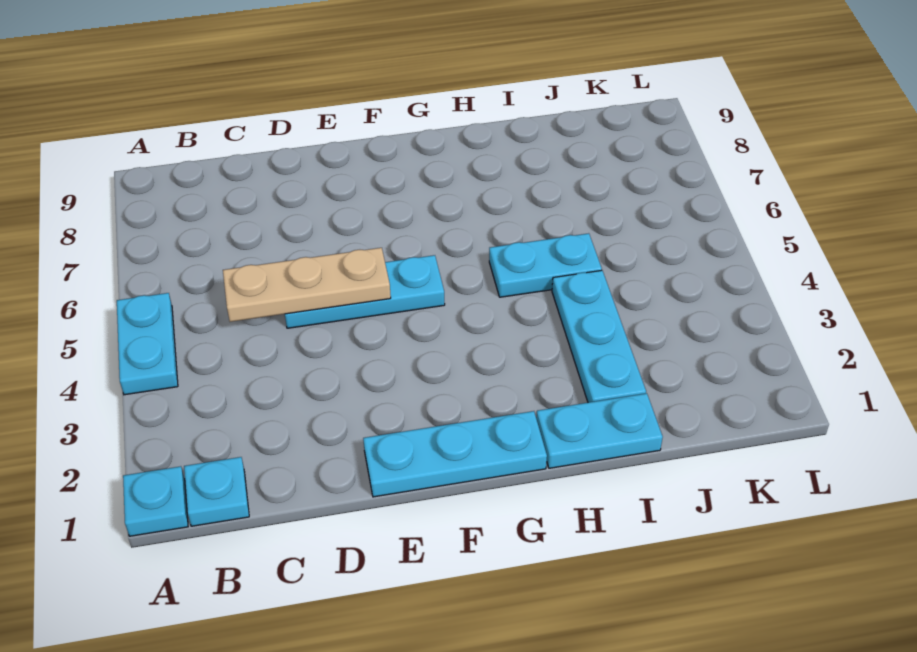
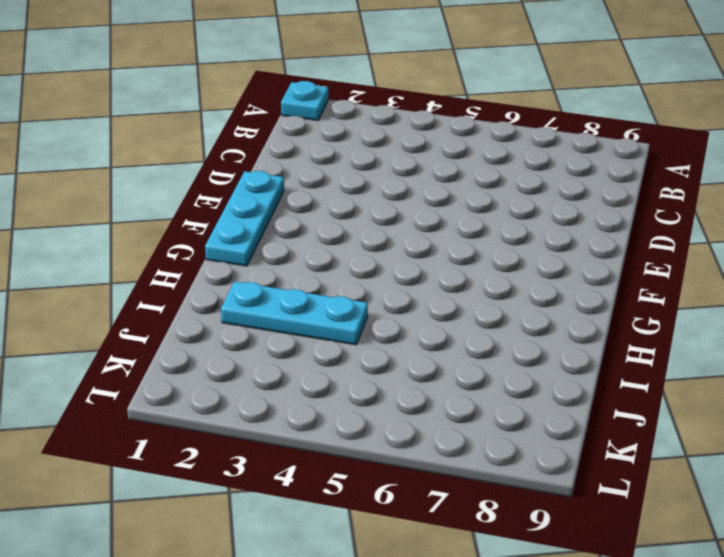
none -> cyan 1x2 plate [117,293,178,395]
none -> cyan 1x1 plate [184,457,249,526]

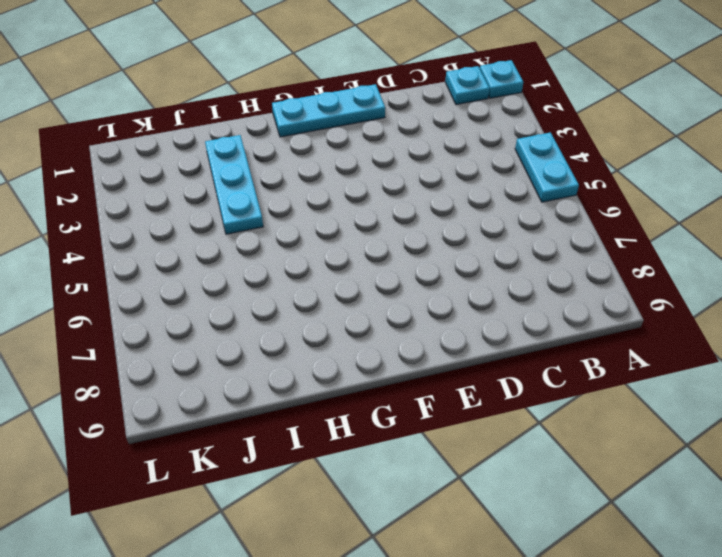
none -> cyan 1x3 plate [285,255,445,328]
none -> cyan 1x2 plate [536,393,663,468]

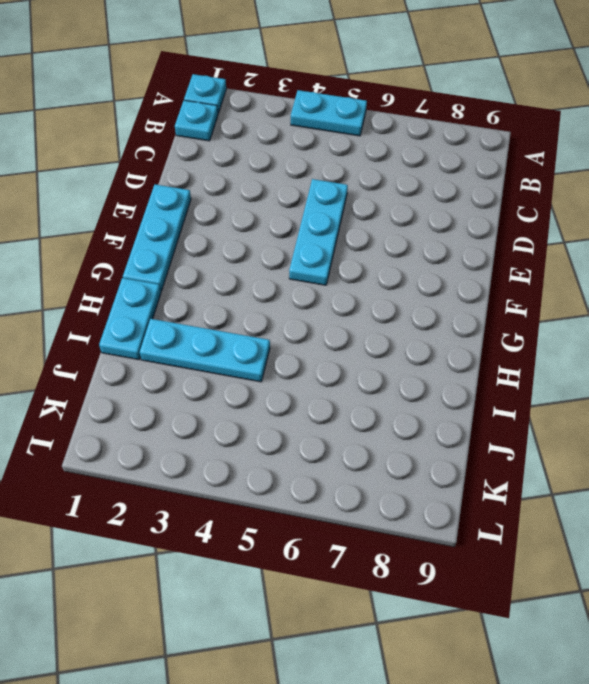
none -> cyan 1x2 plate [489,233,602,297]
none -> tan 1x3 plate [223,248,391,322]

